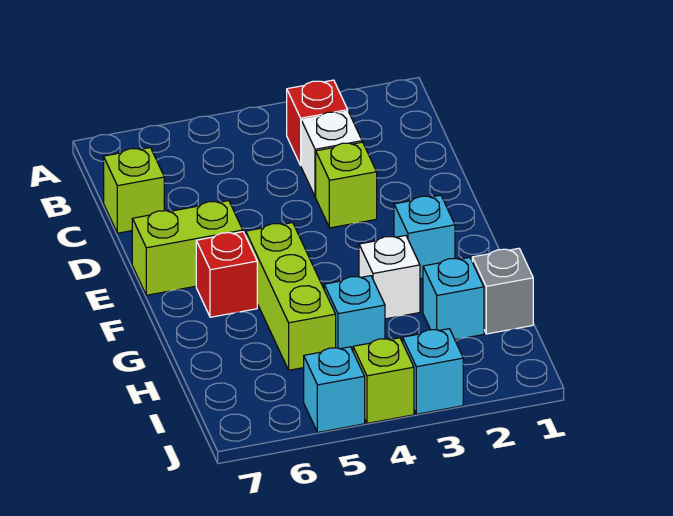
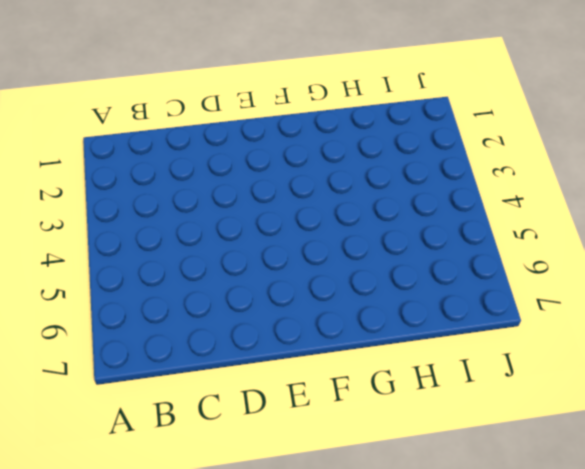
none -> red 1x1 brick [287,80,348,165]
none -> white 1x1 brick [301,111,362,197]
none -> lime 1x1 brick [104,148,164,233]

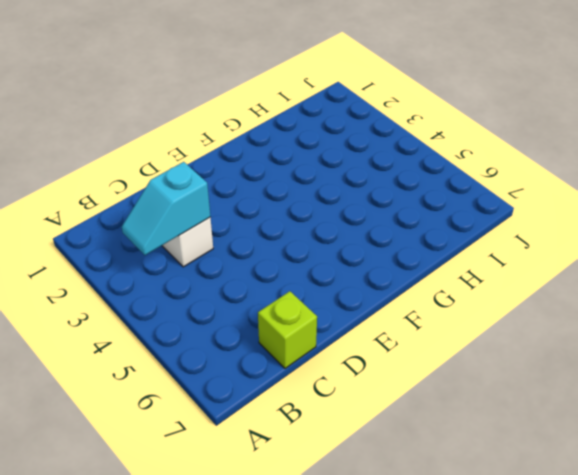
cyan 1x2 slope [122,162,210,255] -> none
none -> red 1x1 brick [287,80,348,165]
none -> lime 1x1 brick [316,142,377,228]
none -> lime 1x2 brick [132,201,243,295]

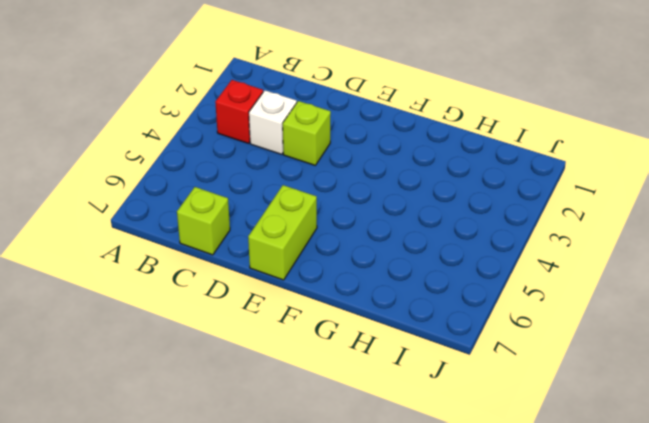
none -> cyan 1x1 brick [394,195,455,279]
none -> lime 1x3 brick [246,223,336,370]
none -> red 1x1 brick [196,232,257,317]

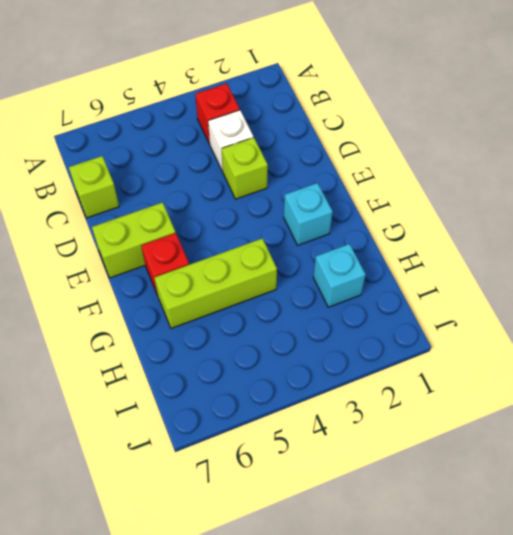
lime 1x3 brick [154,238,277,328] -> lime 1x3 brick turned to [246,223,336,370]
none -> white 1x1 brick [359,235,420,319]
none -> grey 1x1 brick [472,248,533,334]
none -> cyan 1x1 brick [324,276,385,351]

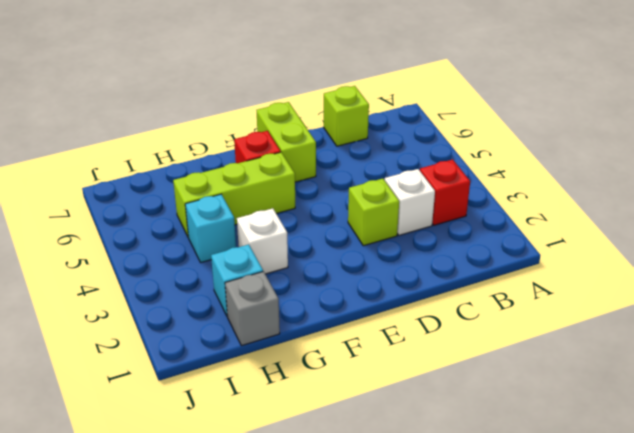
none -> cyan 1x1 brick [394,195,455,279]
none -> cyan 1x1 brick [403,329,463,414]
none -> lime 1x1 brick [353,338,414,423]

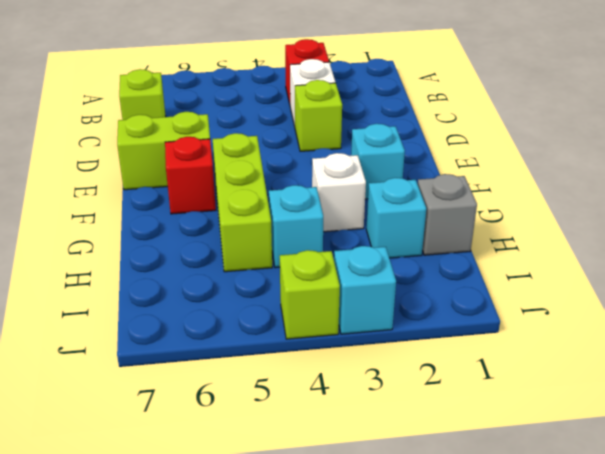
none -> cyan 1x1 brick [304,347,365,432]

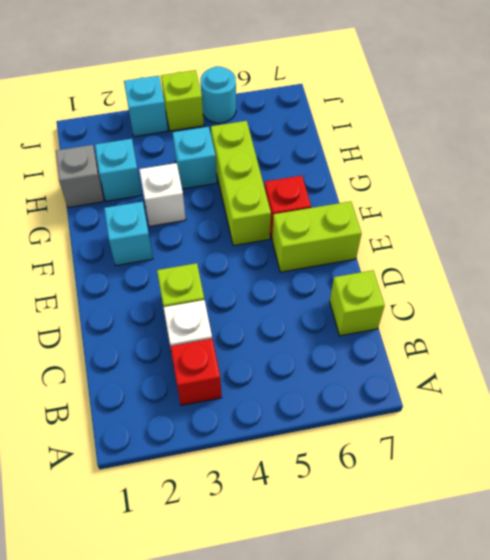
cyan 1x1 round brick [201,66,236,123] -> cyan 1x1 brick [304,347,365,432]

